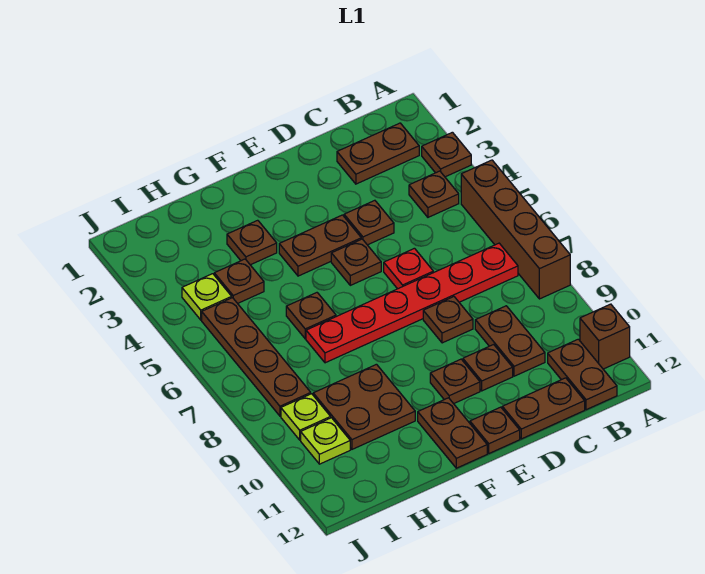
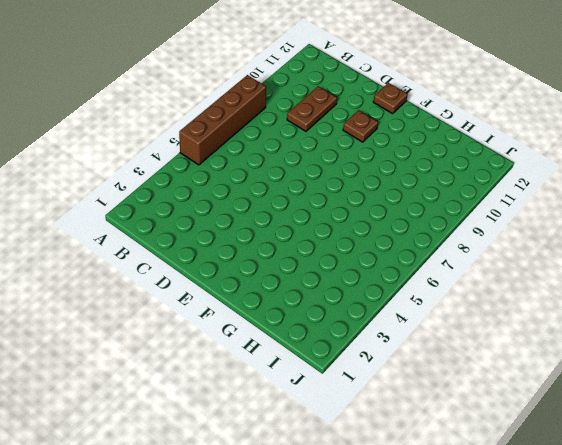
none -> brown 1x1 plate [422,132,471,177]
none -> brown 1x1 brick [580,304,630,369]
none -> brown 1x2 plate [337,123,419,184]

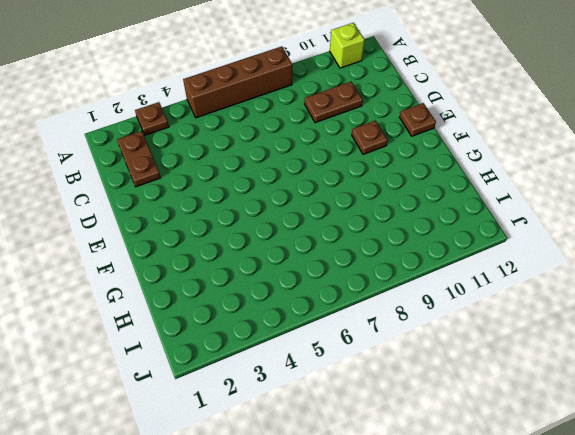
lime 1x1 brick [330,23,365,68] -> brown 1x1 brick [580,304,630,369]
none -> brown 1x1 plate [409,171,459,217]
none -> red 1x6 plate [306,243,518,363]
none -> brown 1x2 plate [548,339,617,410]

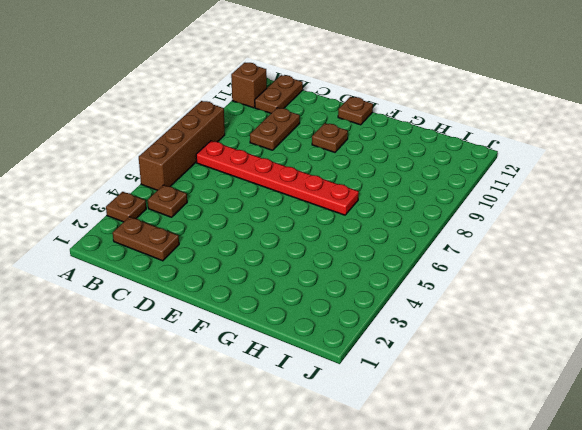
none -> brown 1x2 plate [502,378,585,439]
none -> brown 1x1 plate [344,200,394,245]
none -> red 1x1 plate [384,248,433,289]

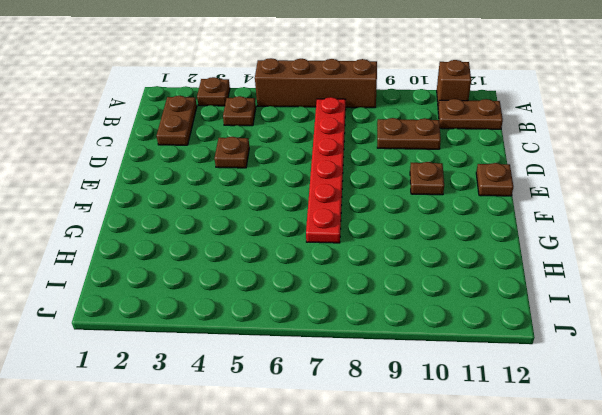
none -> brown 1x2 plate [502,378,585,439]
none -> red 1x1 plate [384,248,433,289]
none -> brown 1x1 plate [423,297,473,343]

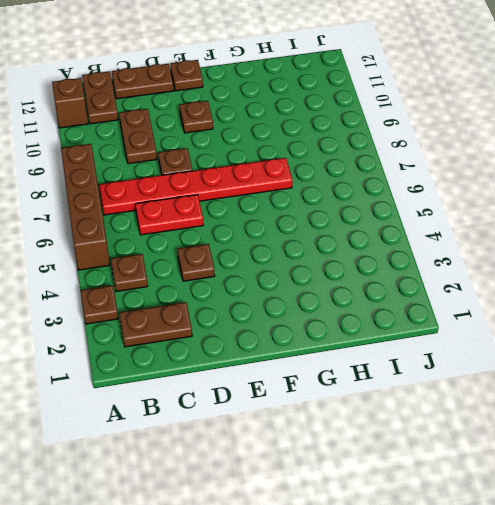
red 1x2 plate [135,195,203,235] -> red 1x1 plate [384,248,433,289]
none -> brown 1x1 plate [463,345,513,391]
none -> brown 1x2 plate [279,215,361,276]
none -> brown 1x1 plate [331,239,381,285]

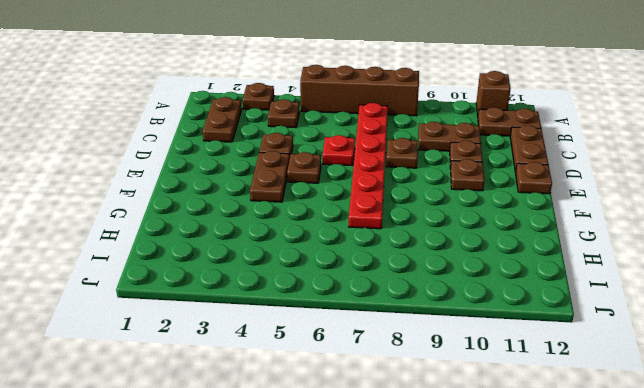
none -> brown 1x2 plate [418,398,487,468]
none -> brown 1x1 plate [227,220,277,265]
none -> brown 1x1 plate [286,293,336,339]

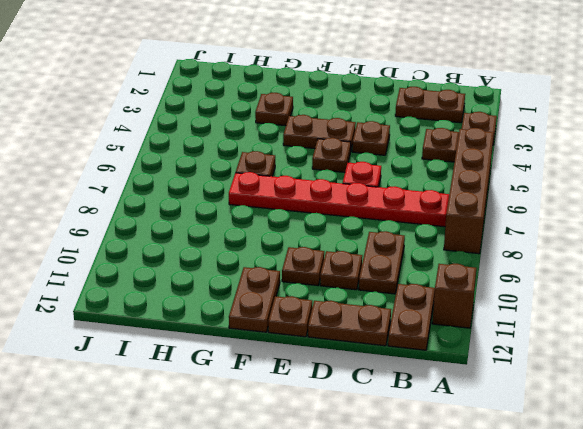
none -> brown 1x1 plate [423,297,473,343]
none -> brown 2x2 plate [313,364,415,449]
none -> brown 1x1 plate [214,259,264,303]

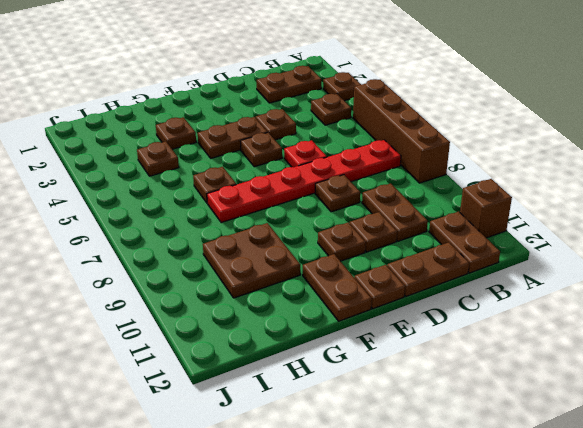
none -> lime 1x1 plate [182,274,232,320]
none -> brown 1x4 plate [202,298,311,416]
none -> lime 1x1 plate [281,394,331,440]

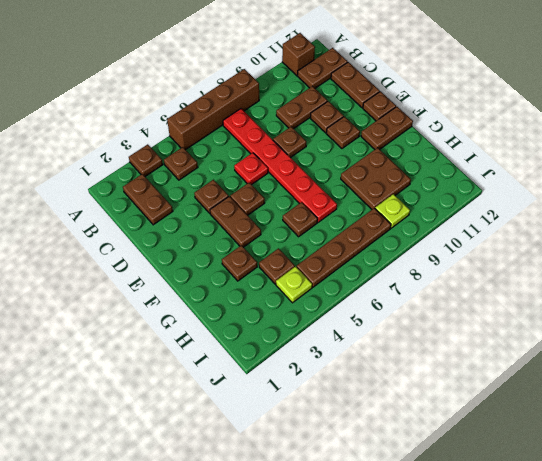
none -> lime 1x1 plate [301,418,350,464]

